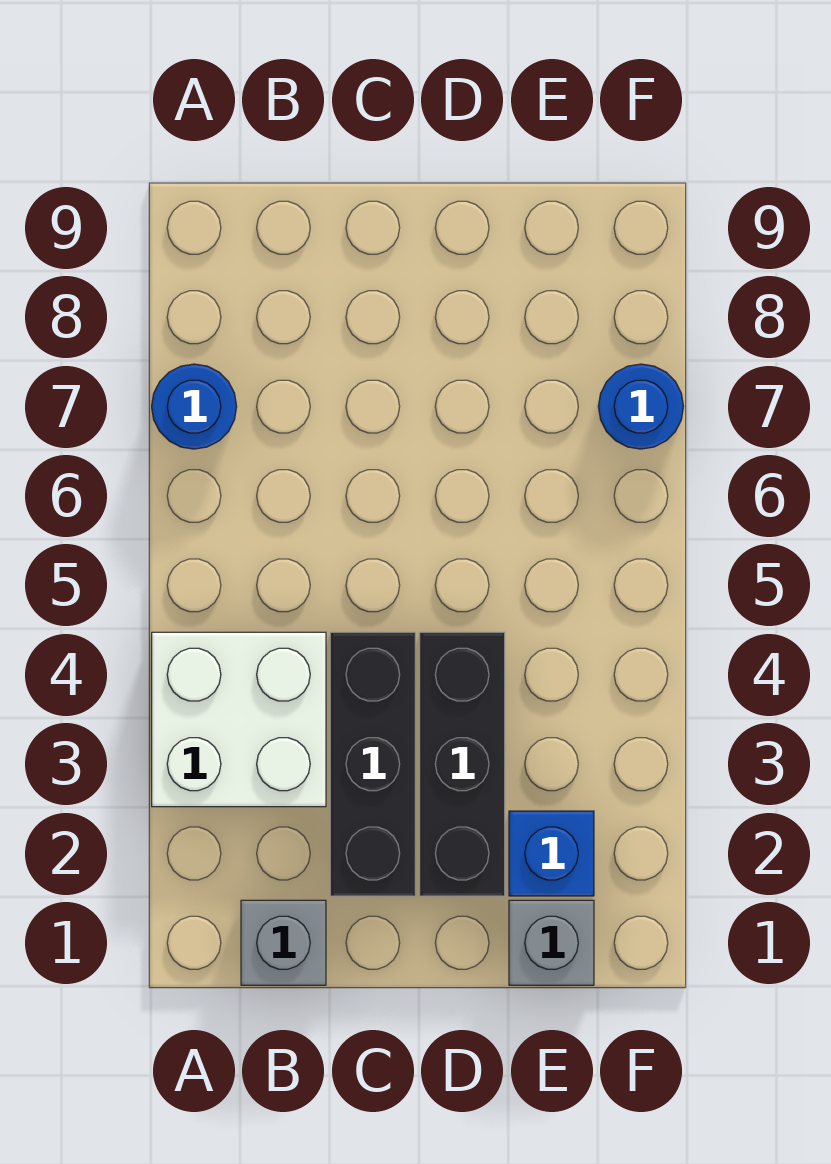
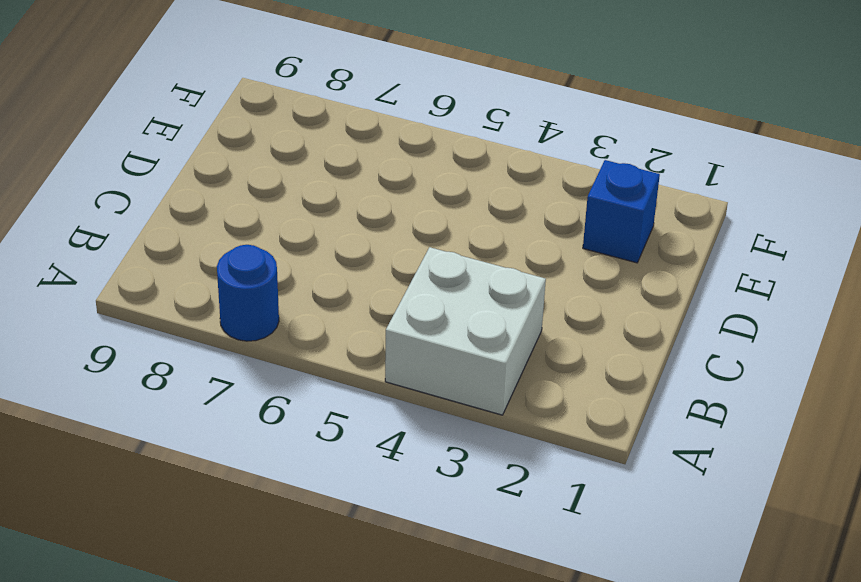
none -> grey 1x1 brick [241,900,326,985]
none -> black 1x3 brick [330,632,415,896]

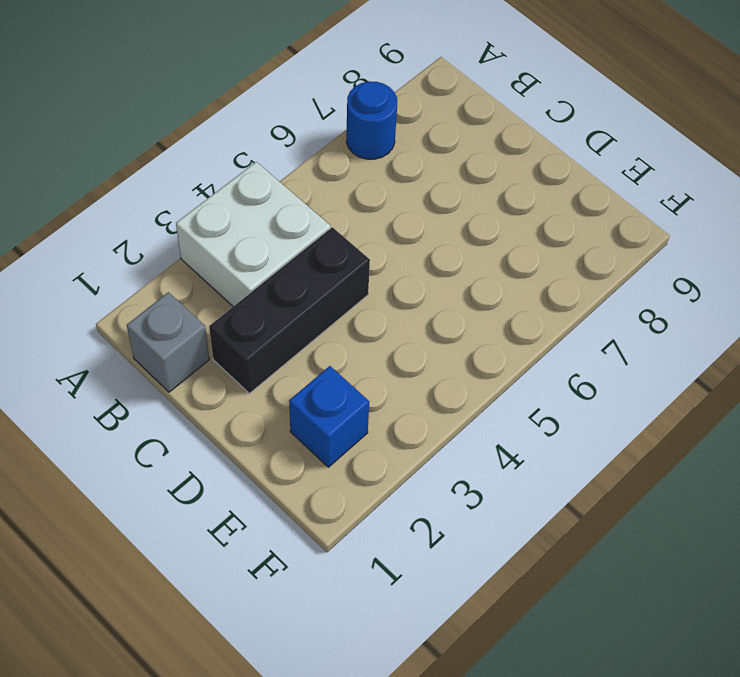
none -> black 1x3 brick [420,632,505,896]
none -> grey 1x1 brick [509,900,594,985]

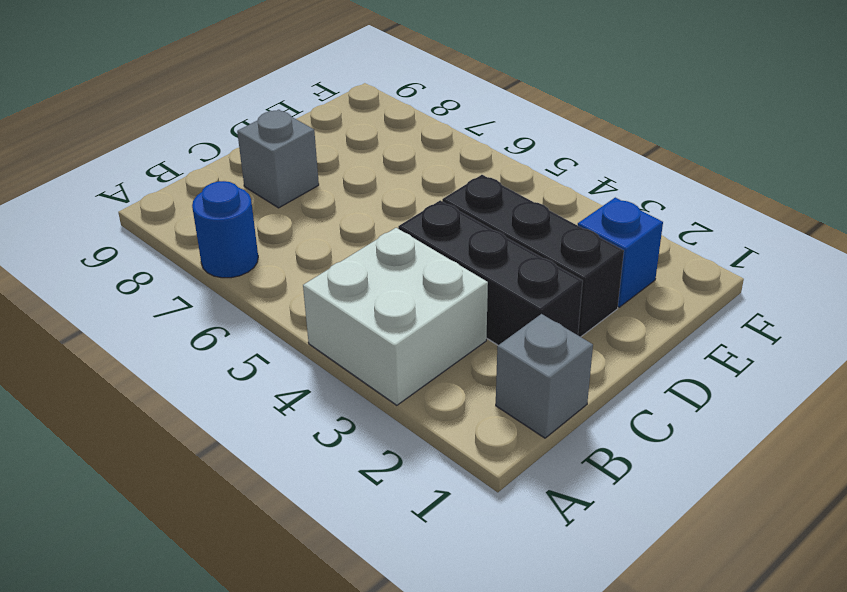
grey 1x1 brick [237,110,319,208] -> grey 1x1 brick moved to [509,900,594,985]
none -> blue 1x1 round brick [598,364,683,449]

